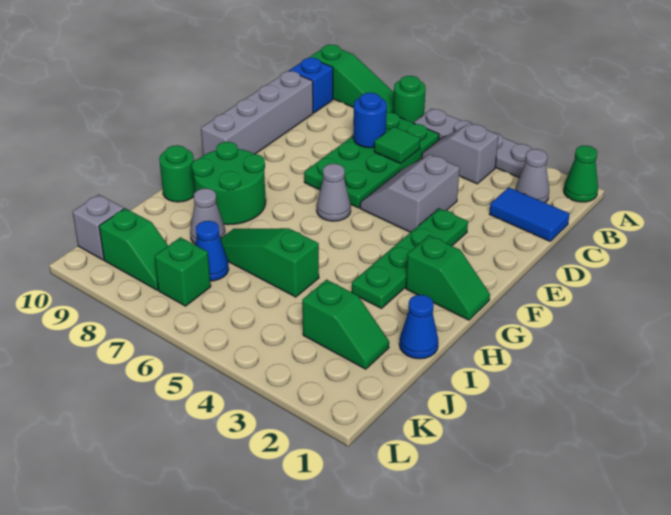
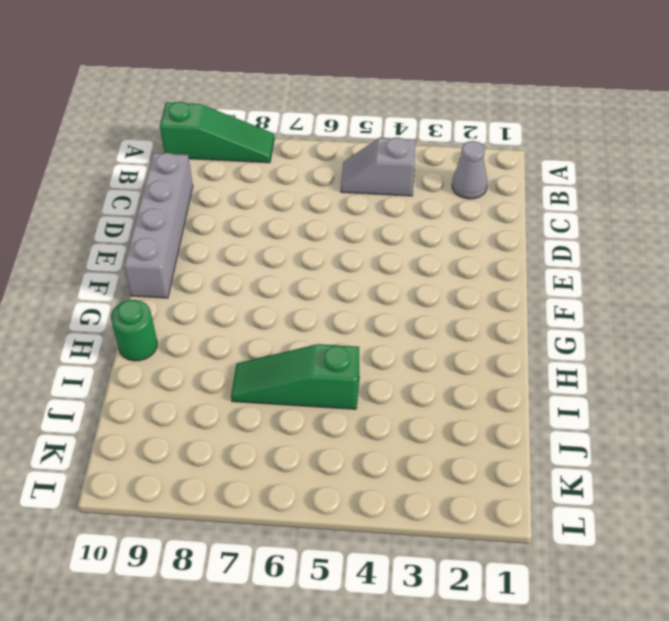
none -> green 1x1 cone [564,146,598,202]
none -> grey 1x4 plate [414,109,532,178]
none -> green 1x1 round brick [393,76,426,123]

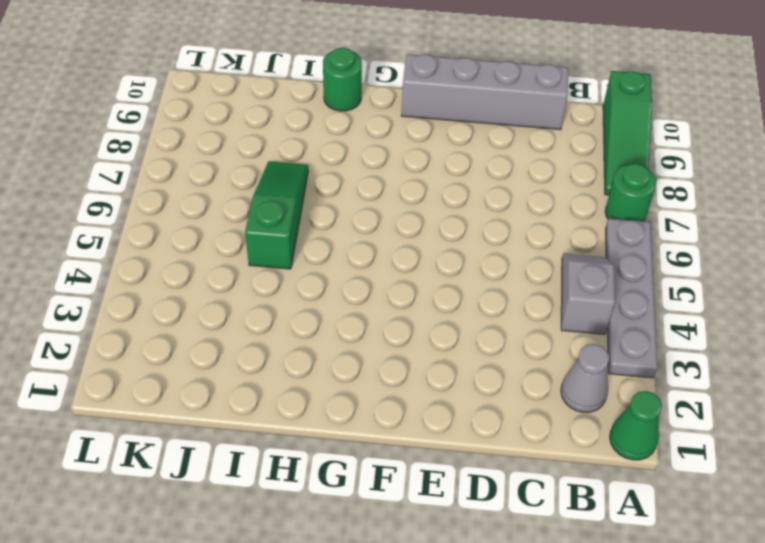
none -> green 2x4 plate [304,112,439,208]
none -> blue 1x1 brick [289,58,333,113]
none -> blue 1x2 tile [489,187,569,241]

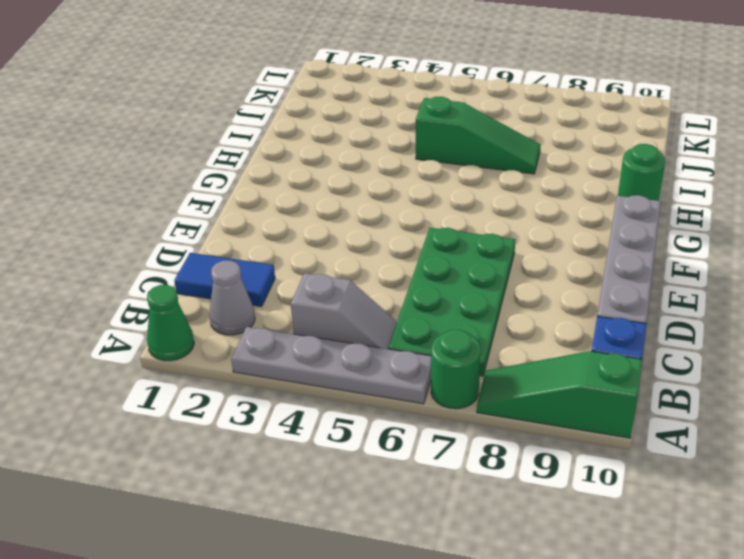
none -> grey 2x2 slope [360,155,460,232]
none -> green 1x4 plate [352,208,468,309]
none -> grey 1x1 cone [317,164,351,221]

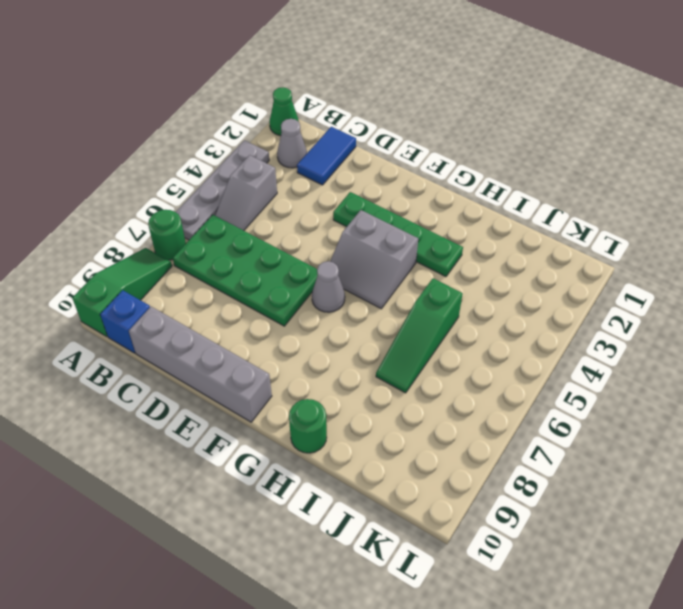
grey 2x2 slope [330,210,418,309] -> grey 2x2 slope moved to [360,155,460,232]
none -> green 1x2 slope [406,235,490,320]
none -> green 2x2 round brick [192,142,266,225]
none -> blue 1x1 cone [399,295,438,359]

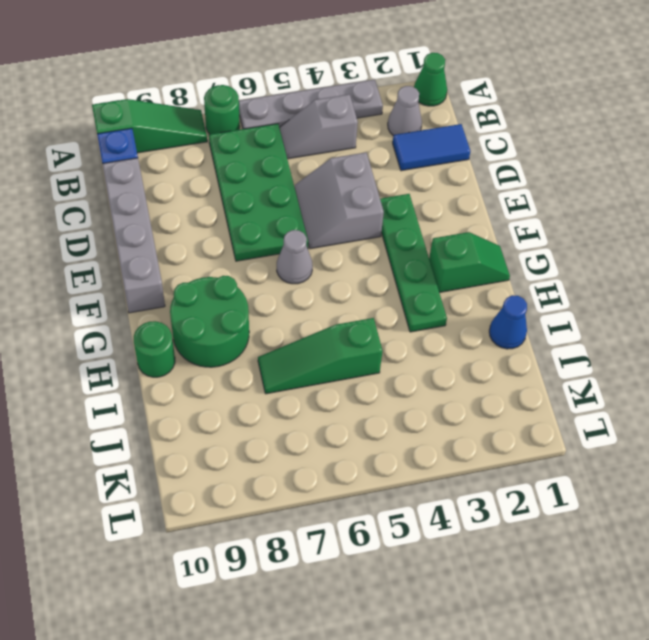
none -> grey 1x1 cone [190,188,225,244]
none -> green 1x2 slope [302,280,389,369]
none -> blue 1x1 cone [196,221,229,281]

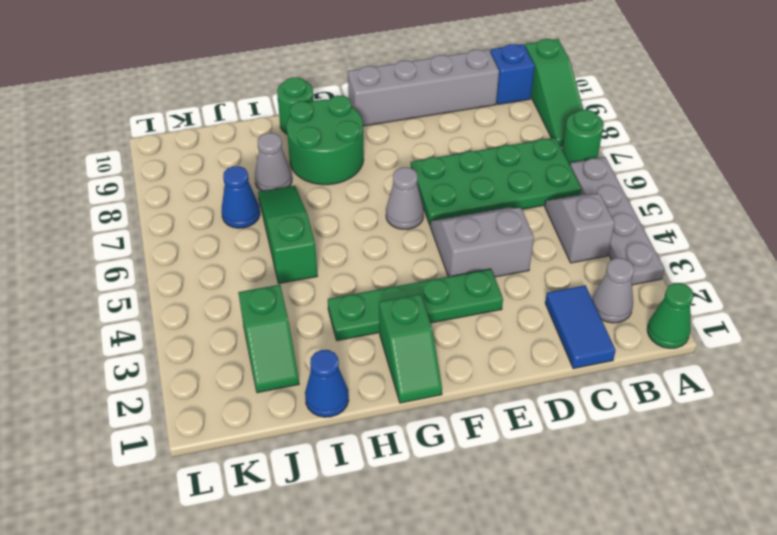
none -> green 1x1 brick [155,237,211,306]
none -> green 1x2 slope [99,208,168,290]
none -> grey 1x1 brick [73,194,124,260]

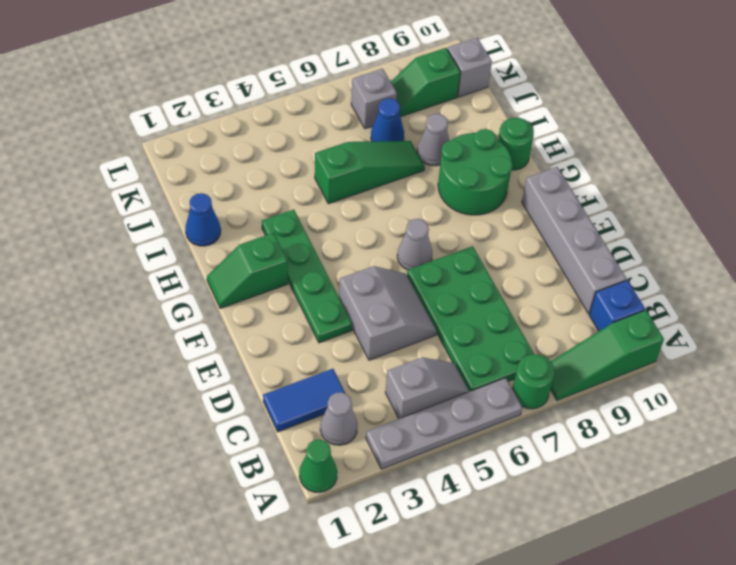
grey 1x1 brick [351,69,397,129] -> green 1x1 brick [155,237,211,306]
none -> green 1x2 slope [302,280,389,369]
none -> green 1x1 tile [374,127,420,163]
none -> blue 1x1 round brick [353,93,387,148]

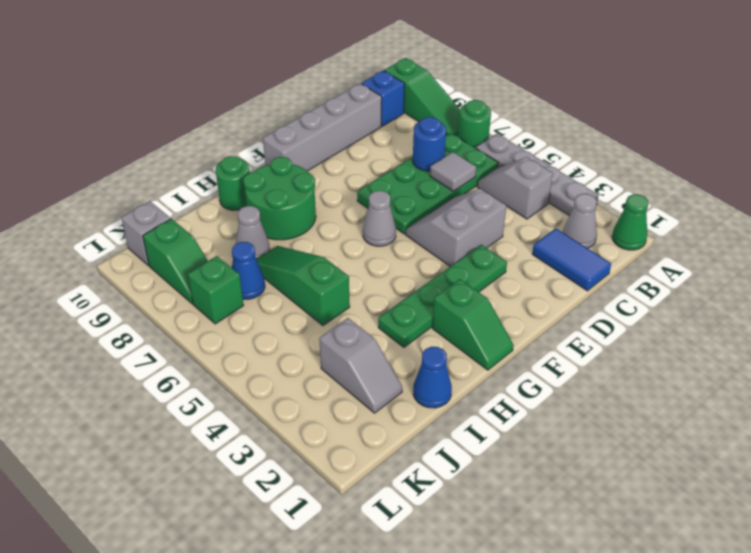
grey 1x1 tile [430,152,476,191] -> green 1x1 tile [374,127,420,163]
grey 1x2 slope [319,318,402,413] -> green 1x2 slope [302,280,389,369]

